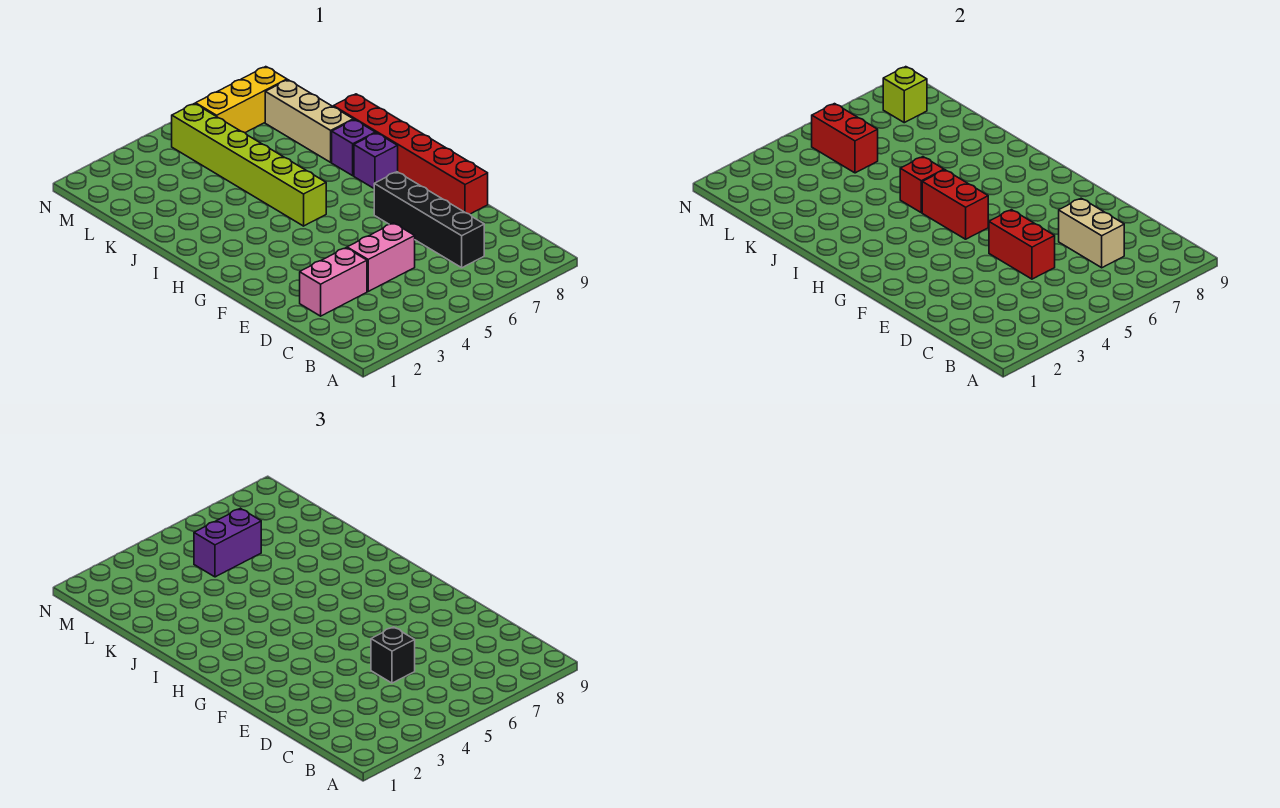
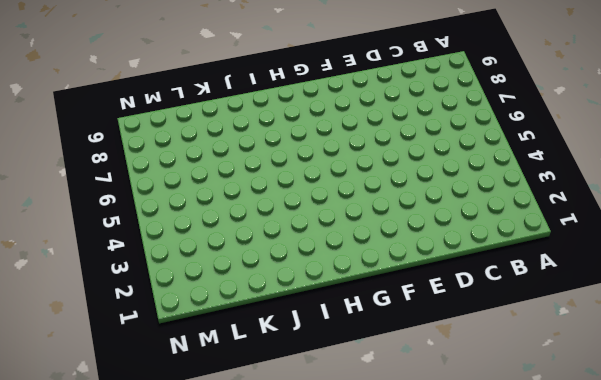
none -> black 1x4 brick [374,172,484,268]
none -> pink 1x2 brick [300,248,367,316]
none -> pink 1x2 brick [347,223,415,291]

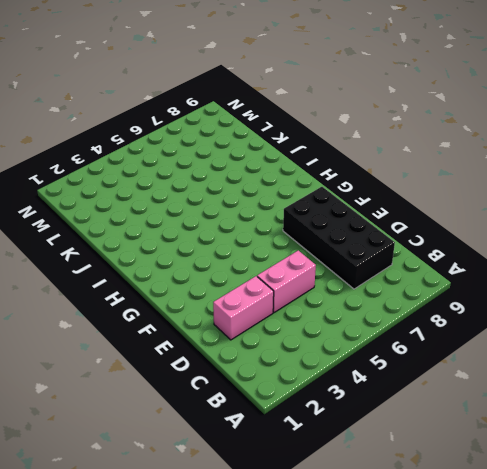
black 2x4 brick [283,187,395,289] -> black 1x4 brick [374,172,484,268]
none -> red 1x6 brick [333,94,488,214]
none -> lime 1x6 brick [172,104,326,226]
none -> purple 1x1 brick [354,133,398,188]

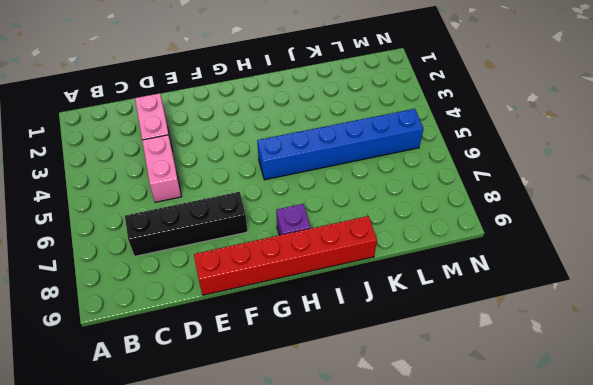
blue 1x6 brick [257,109,423,180] -> lime 1x6 brick [172,104,326,226]
none -> purple 1x1 brick [332,120,375,176]
none -> tan 1x3 brick [265,80,353,162]
none -> yellow 1x3 brick [196,67,287,133]

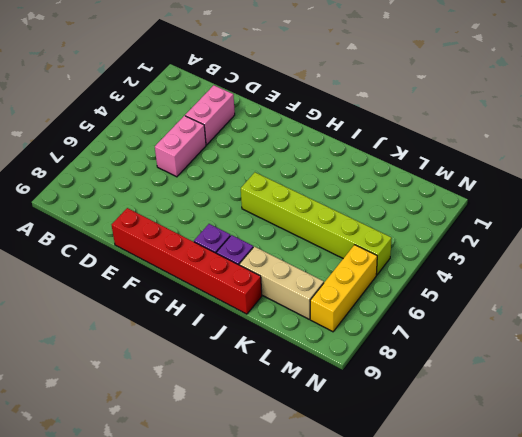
none -> black 1x4 brick [374,172,484,268]
none -> tan 1x2 brick [1059,198,1124,268]
none -> red 1x2 brick [989,210,1055,279]

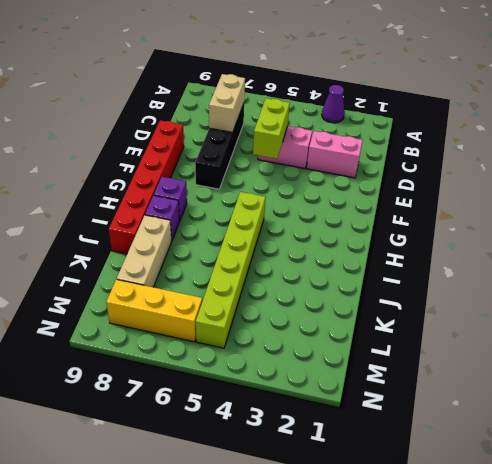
purple 1x1 cone [322,85,345,123] -> none
lime 1x2 brick [253,98,290,159] -> red 1x2 brick [989,210,1055,279]
none -> red 1x2 brick [922,170,988,239]
none -> red 1x1 brick [900,157,944,213]
none -> red 1x2 brick [812,104,878,173]

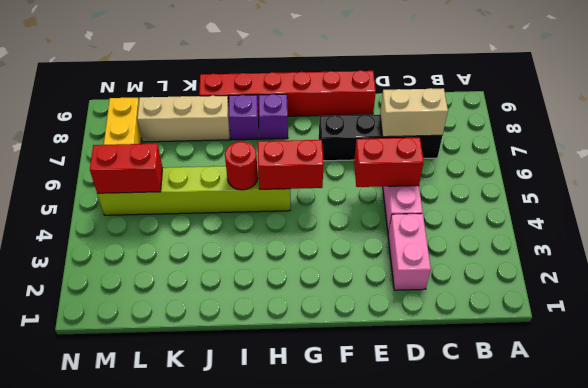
red 1x1 round brick [225,142,258,190] -> red 1x1 brick [900,157,944,213]
none -> lime 1x1 brick [883,67,927,123]
none -> black 1x1 brick [371,627,415,683]
none -> purple 1x2 brick [194,508,261,577]

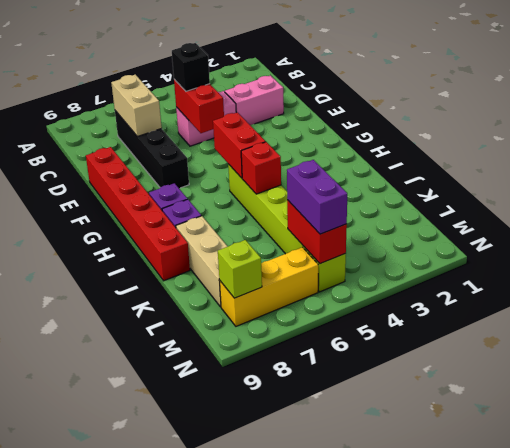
purple 1x2 brick [287,160,347,234] -> purple 1x2 brick turned to [194,508,261,577]

